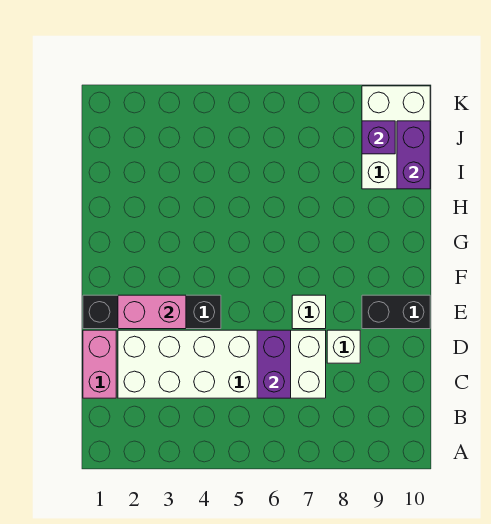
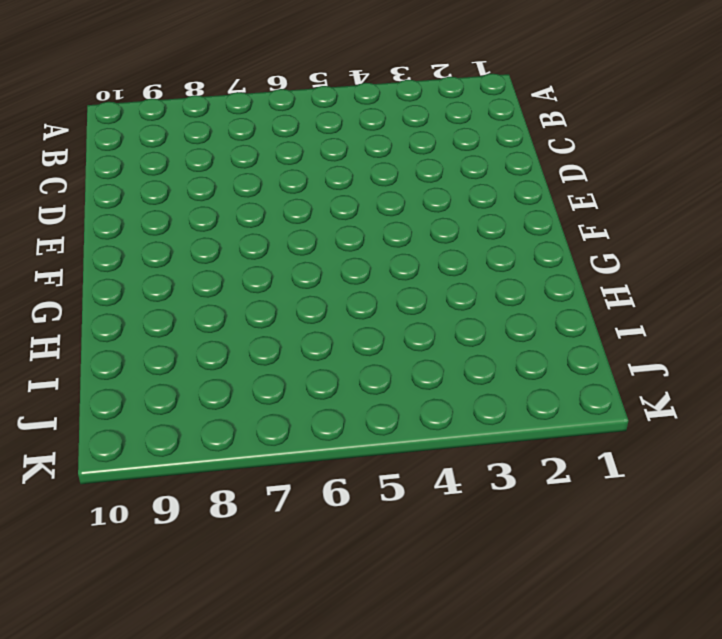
none -> pink 1x2 brick [83,330,116,398]
none -> white 2x6 brick [118,330,326,398]

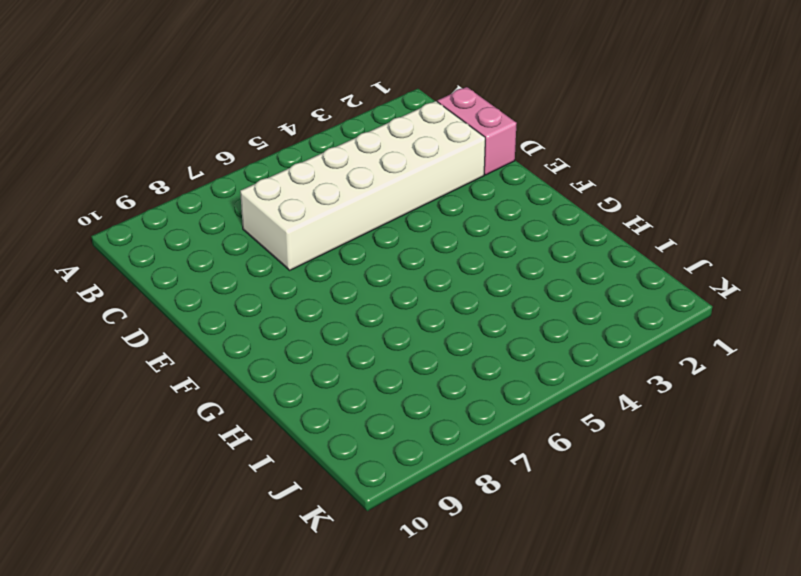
none -> white 1x1 brick [327,330,360,363]
none -> black 1x4 brick [83,295,221,329]

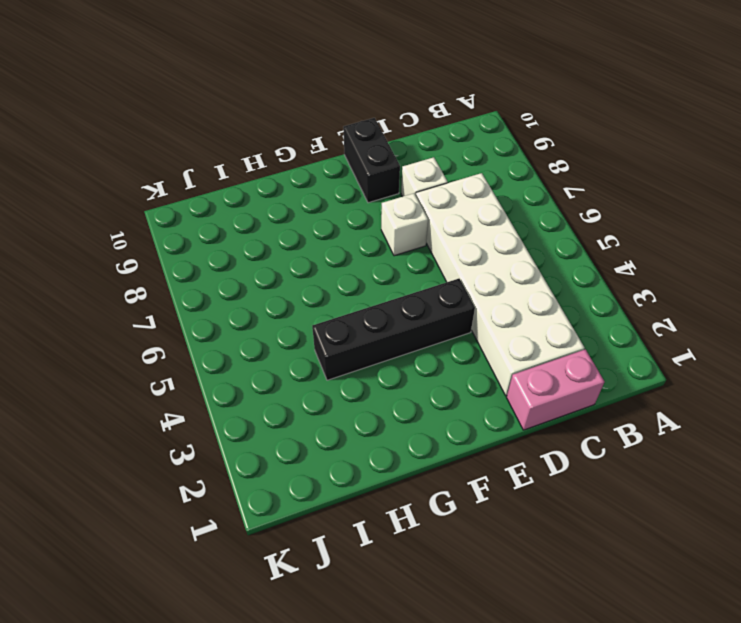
black 1x4 brick [312,279,475,380] -> black 1x4 brick turned to [83,295,221,329]
none -> white 2x3 brick [362,86,430,189]
none -> purple 1x2 brick [257,330,291,398]

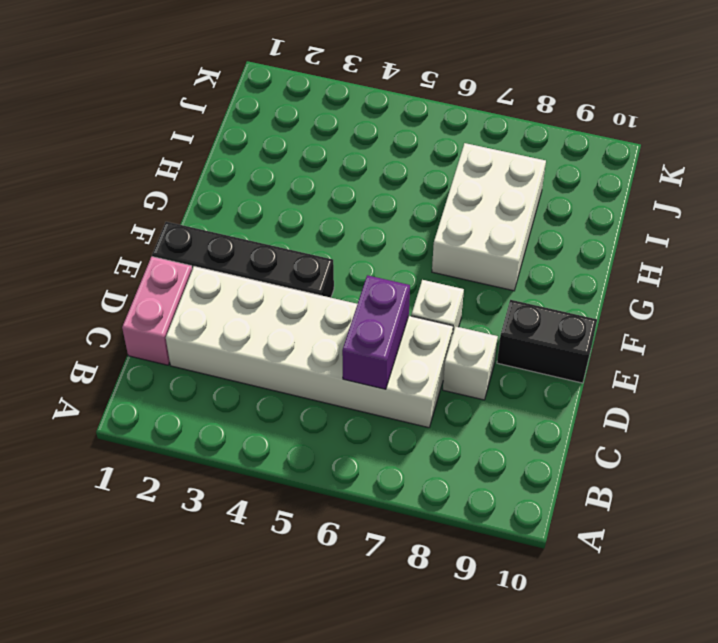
white 2x3 brick [432,143,546,291] -> white 2x3 brick moved to [362,86,430,189]
none -> pink 1x2 brick [118,295,186,329]
none -> purple 1x2 brick [397,121,430,189]

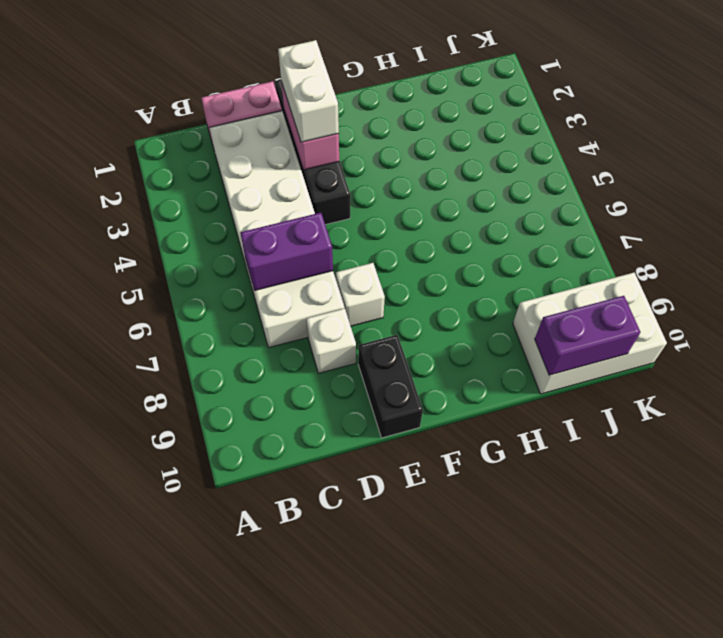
white 1x2 brick [278,40,339,142] -> none
none -> purple 1x1 brick [362,121,395,154]

